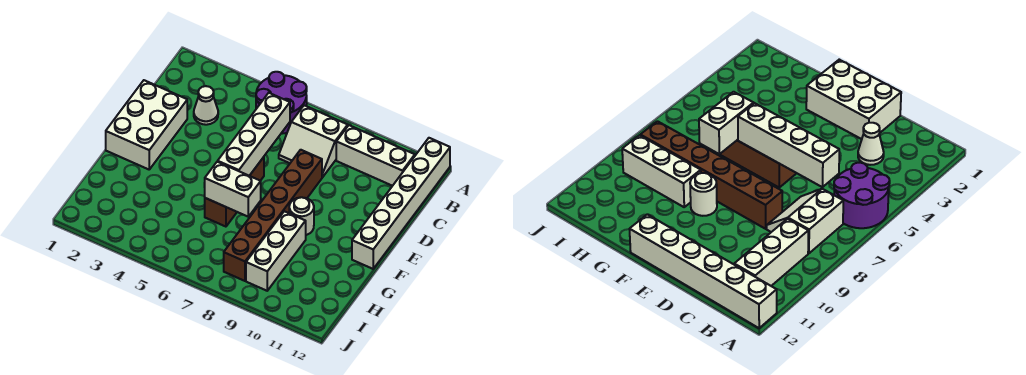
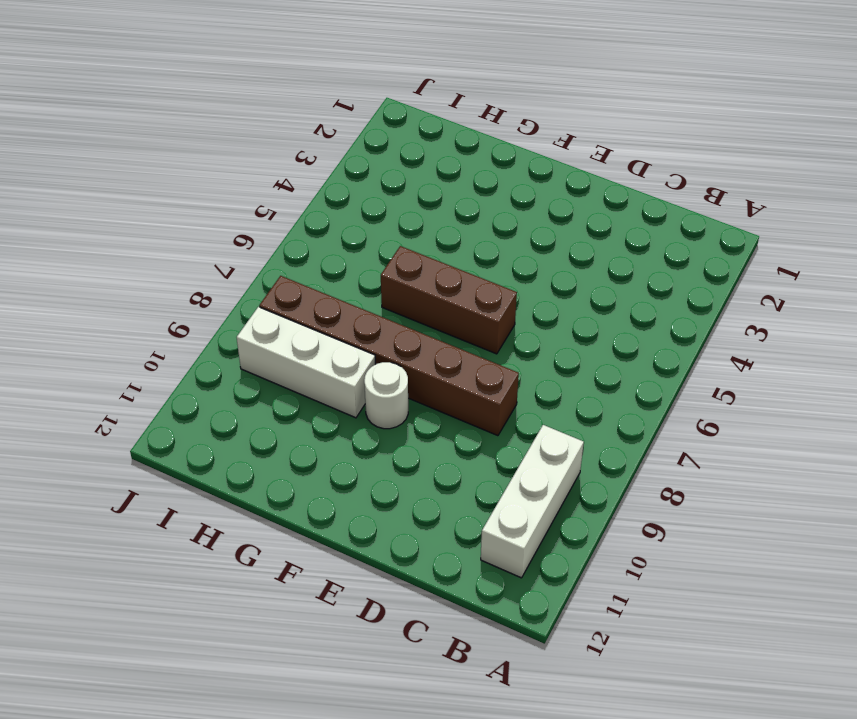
none -> purple 2x2 round brick [256,72,307,134]
none -> white 1x6 brick [352,138,450,269]
none -> white 2x2 slope [279,105,348,177]

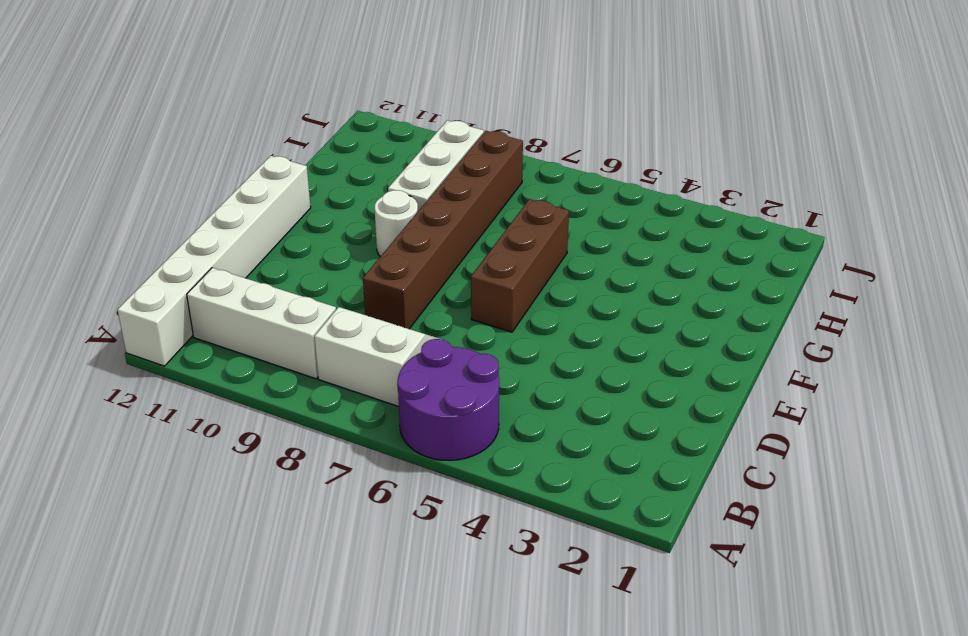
none -> white 1x1 cone [194,86,218,125]
none -> white 2x3 brick [106,80,187,169]
none -> white 1x4 brick [218,93,290,176]

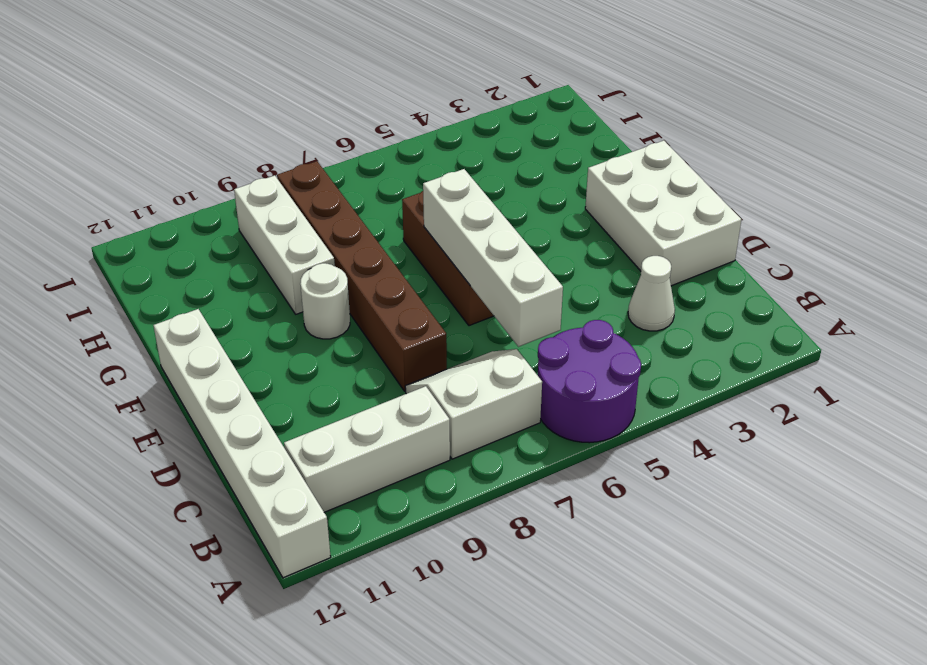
none -> white 1x2 brick [205,162,261,217]

